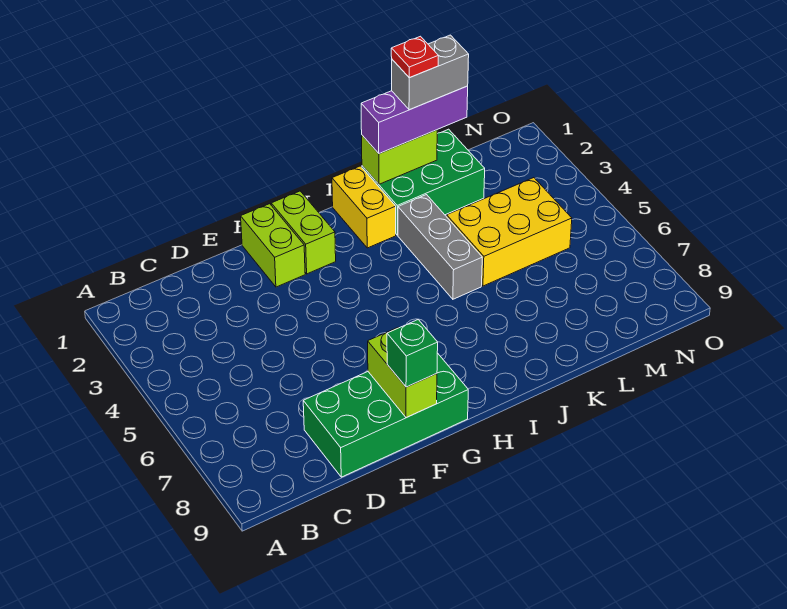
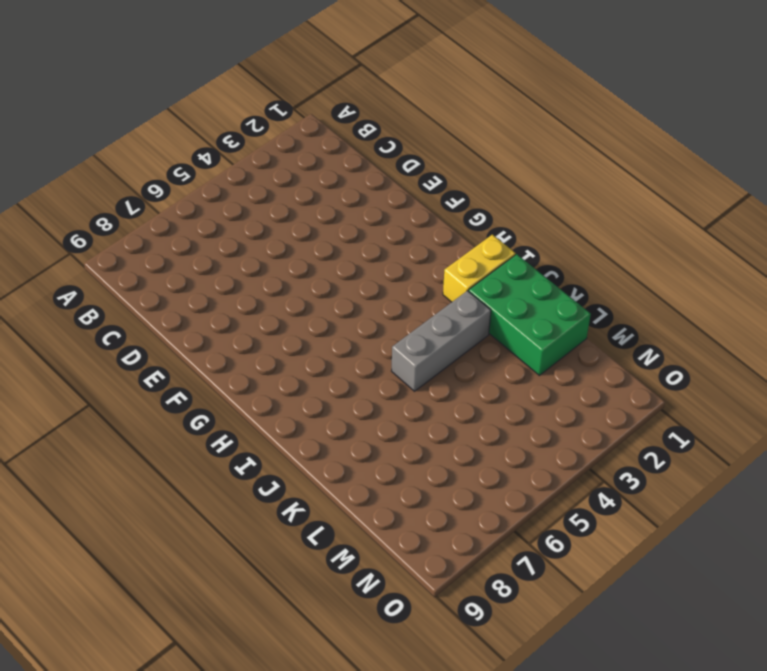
none -> green 2x4 brick [303,353,468,477]
none -> lime 1x2 brick [241,204,305,287]
none -> lime 1x2 brick [271,191,336,274]

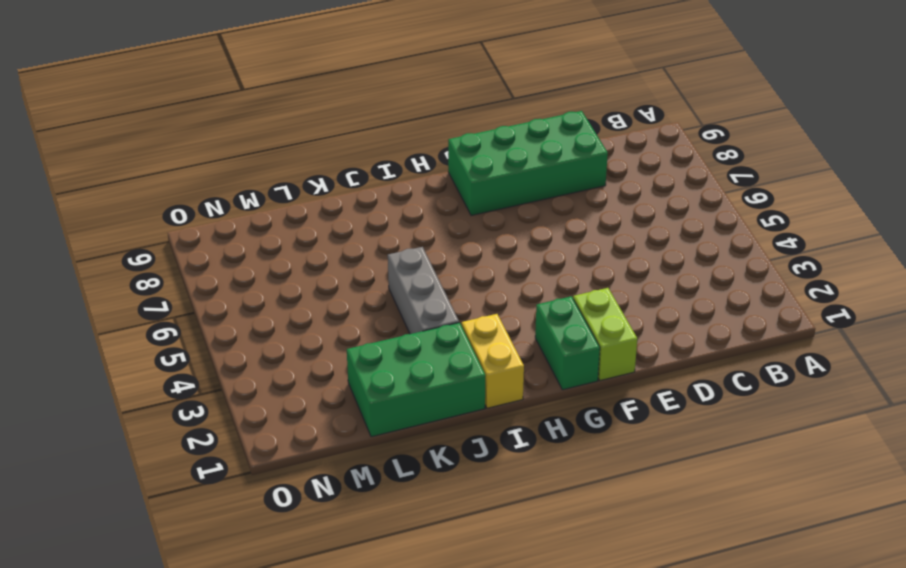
green 1x2 brick [535,296,600,390] -> lime 1x2 brick [271,191,336,274]
none -> yellow 2x3 brick [447,178,572,286]
none -> lime 1x2 brick [368,328,437,418]
none -> lime 1x2 brick [362,130,437,184]

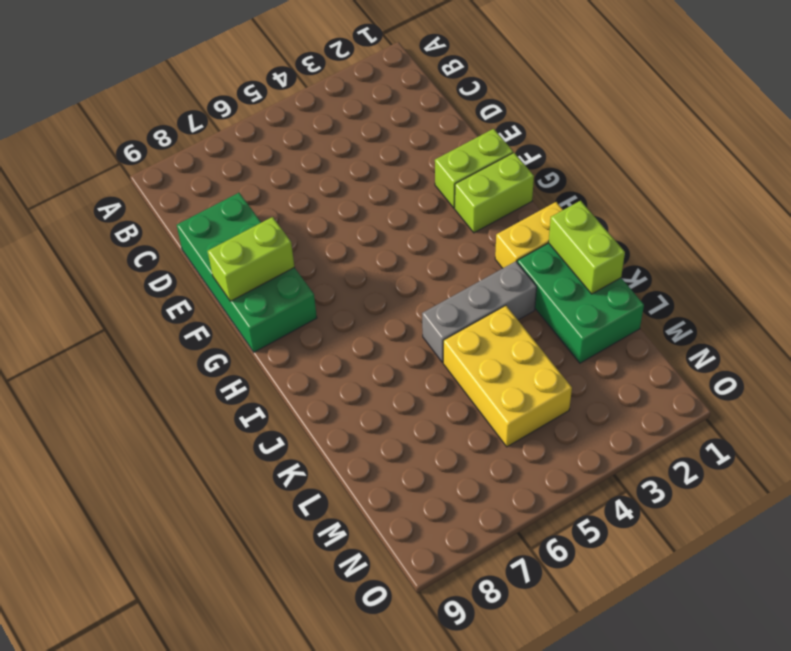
none -> green 1x1 brick [387,320,438,387]
none -> purple 1x3 brick [361,86,468,154]
none -> grey 1x2 brick [392,35,469,110]

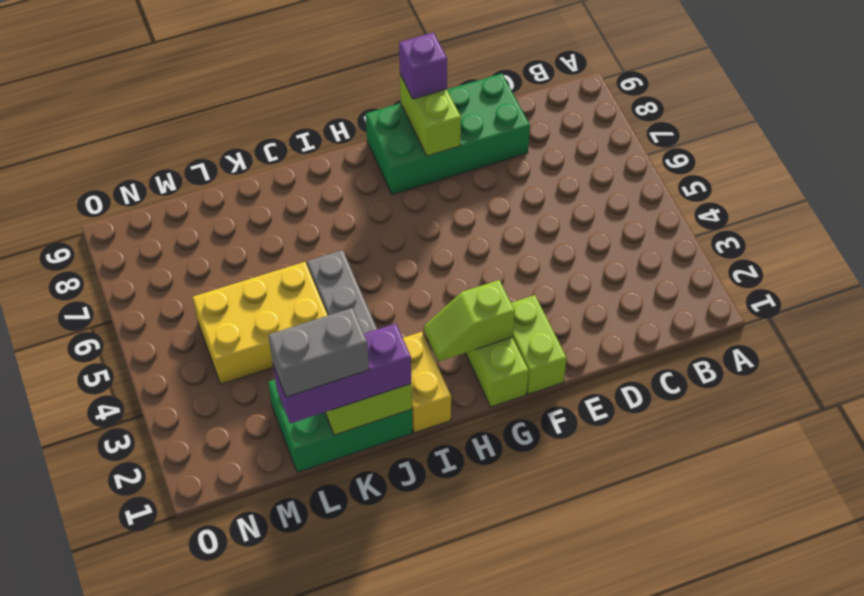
purple 1x1 brick [399,33,447,99] -> green 1x1 brick [387,320,438,387]
lime 1x2 slope [424,280,515,362] -> none
none -> red 1x1 plate [391,36,439,78]

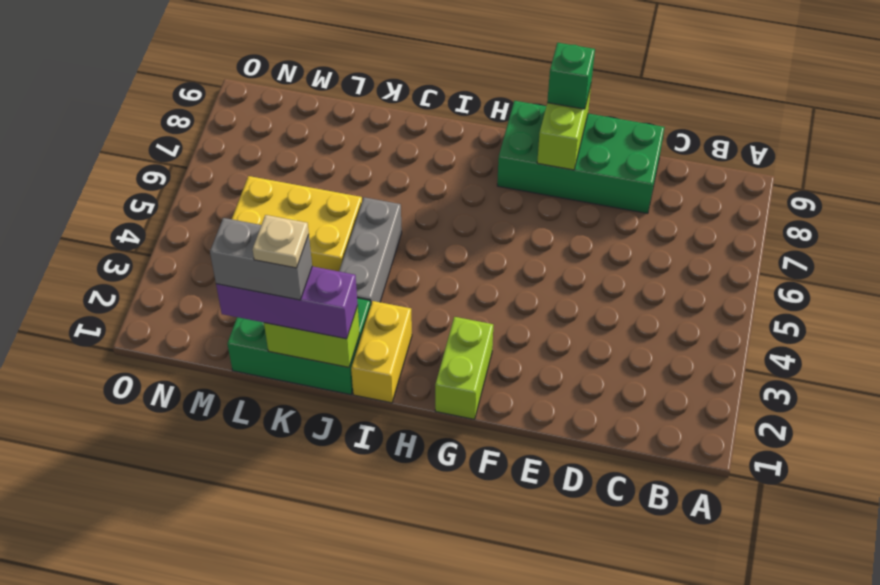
tan 1x1 plate [253,215,309,268] -> red 1x1 plate [391,36,439,78]
none -> lime 1x2 brick [241,204,305,287]

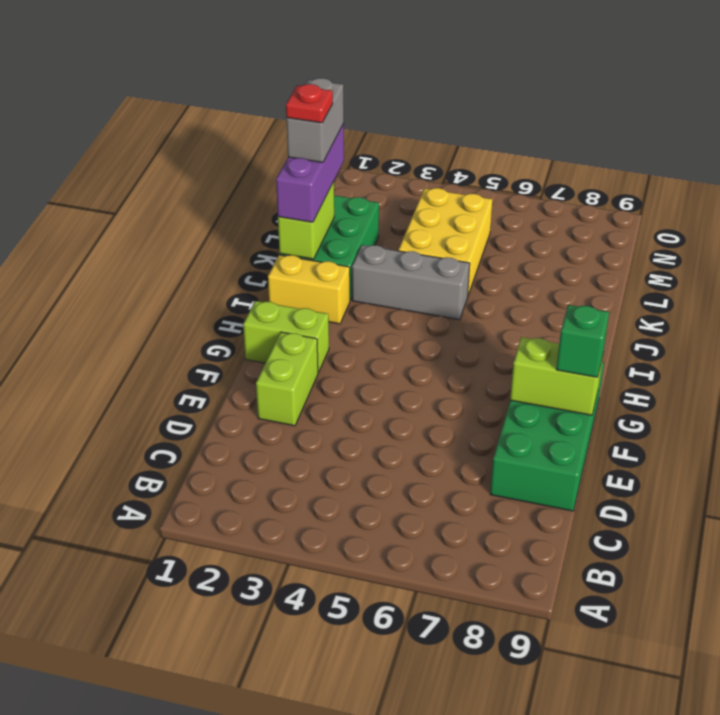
lime 1x2 brick [256,332,318,426] -> lime 1x2 brick turned to [241,204,305,287]

